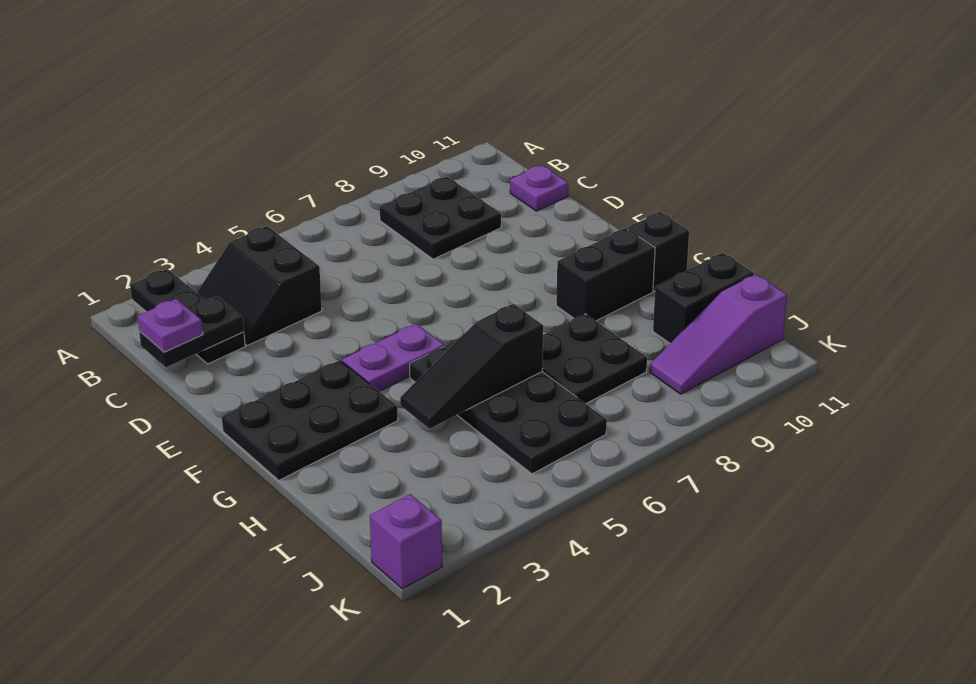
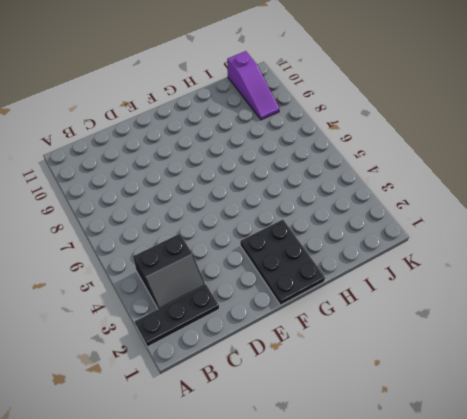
none -> black 2x2 plate [380,177,501,259]
none -> purple 1x1 plate [510,165,568,211]
none -> purple 1x2 plate [342,324,444,391]

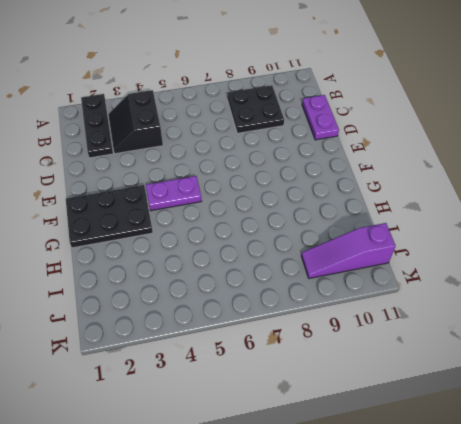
purple 1x2 plate [302,95,339,140] -> purple 1x1 plate [510,165,568,211]
none -> black 2x4 plate [410,340,607,474]
none -> black 1x2 brick [556,228,655,321]
none -> black 1x1 brick [627,212,689,291]

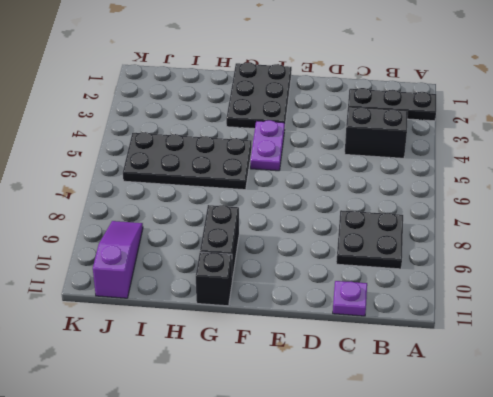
none -> black 2x2 plate [542,314,647,404]
none -> black 1x2 brick [653,253,754,343]
none -> purple 1x1 brick [370,494,442,589]

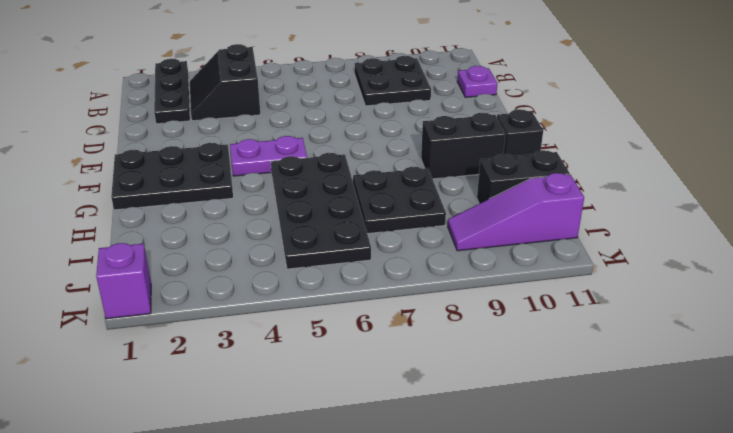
none -> black 1x2 plate [139,296,244,367]
none -> black 1x3 slope [400,304,543,429]
none -> purple 1x1 plate [138,299,203,352]

